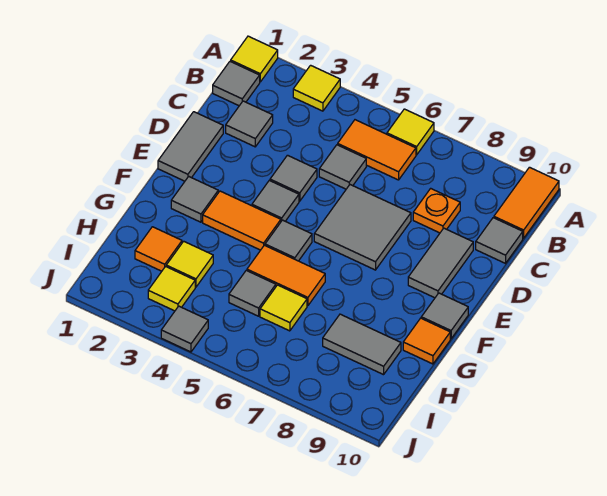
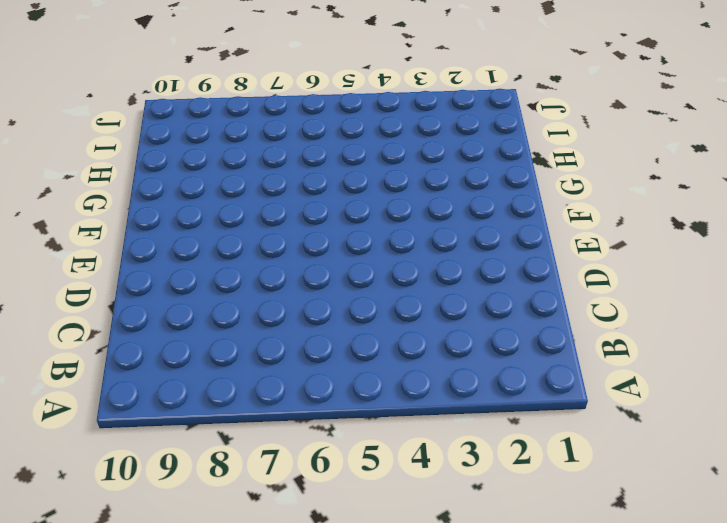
none -> yellow 1x1 tile [231,36,278,82]
none -> yellow 1x1 tile [293,65,340,111]
none -> yellow 1x1 tile [387,109,434,155]

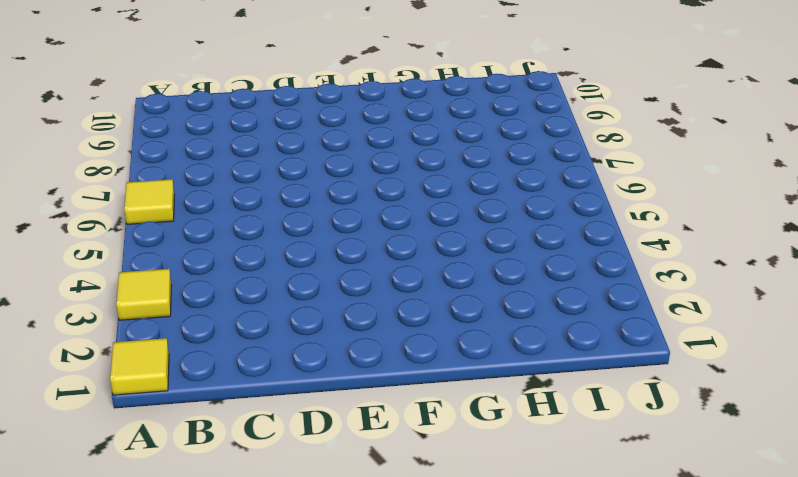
none -> orange 1x2 tile [494,167,559,238]
none -> grey 1x1 tile [213,61,260,106]
none -> orange 1x2 tile [338,120,416,180]

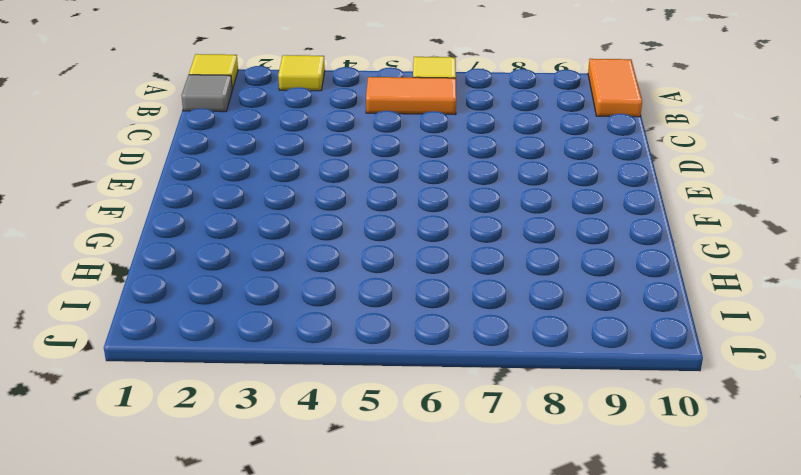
none -> grey 1x1 tile [226,101,273,147]
none -> grey 1x1 tile [319,145,366,189]
none -> orange 1x1 plate [413,188,460,233]

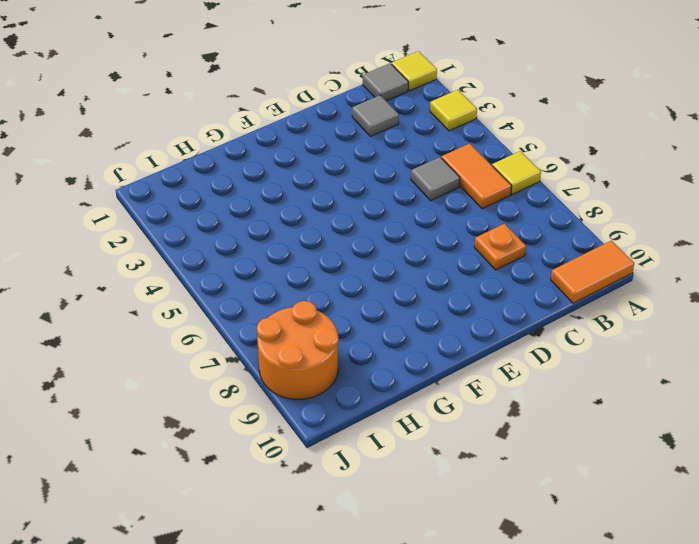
orange 2x2 round brick [257,301,339,399] -> none
none -> grey 1x1 tile [476,218,523,263]
none -> grey 1x2 tile [158,112,223,181]
none -> grey 1x1 tile [270,155,317,201]

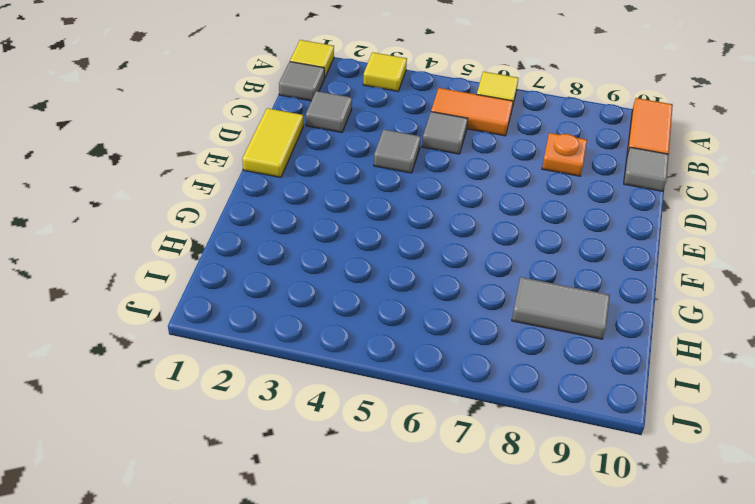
yellow 1x2 tile [242,108,303,177] -> grey 1x2 tile [158,112,223,181]
none -> grey 2x2 tile [314,185,411,270]
none -> grey 1x2 tile [408,228,473,298]
none -> grey 1x1 tile [252,180,299,221]

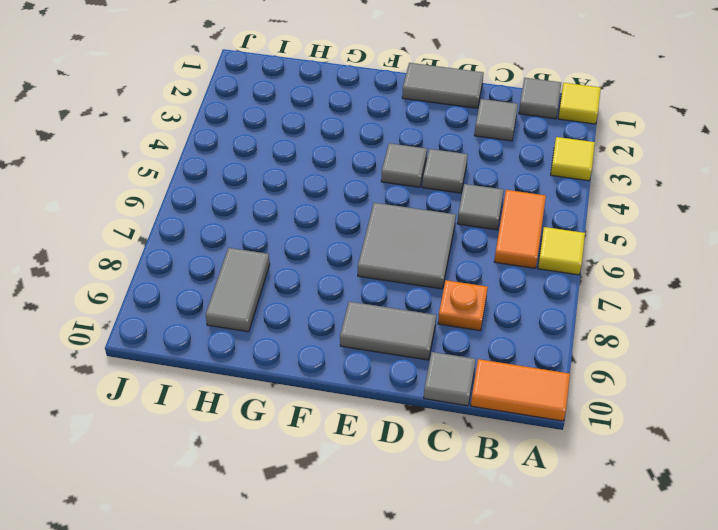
none -> grey 1x1 tile [171,177,218,222]
none -> orange 1x2 tile [203,191,281,250]
none -> grey 1x1 tile [265,220,312,261]

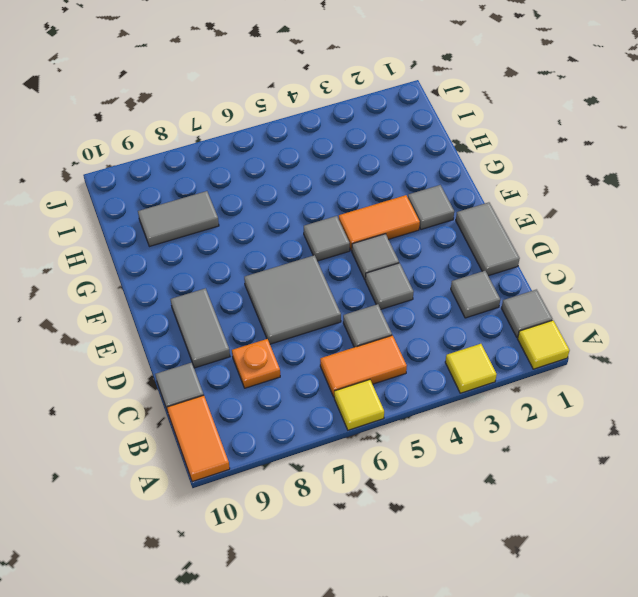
none -> grey 1x1 tile [421,293,468,339]
none -> orange 1x2 tile [247,245,325,306]
none -> orange 1x1 tile [403,318,450,364]

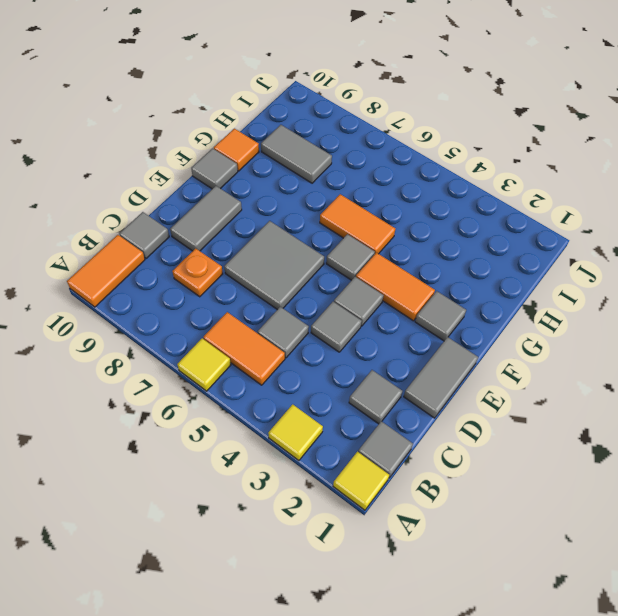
none -> orange 1x1 tile [135,227,182,271]
none -> yellow 1x1 tile [166,241,213,287]
none -> grey 1x1 tile [229,271,276,316]

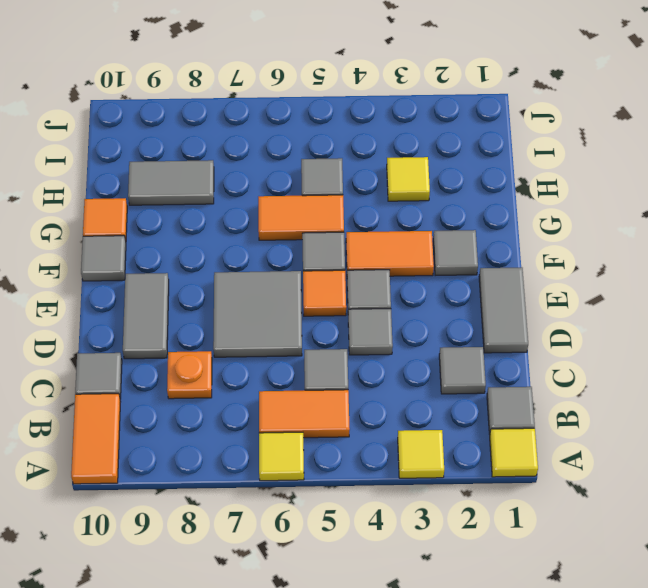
orange 1x1 tile [303,270,346,316] -> orange 1x1 tile moved to [135,227,182,271]
none -> yellow 1x1 tile [260,285,307,331]
none -> yellow 1x1 tile [148,267,195,311]
none -> grey 1x1 tile [161,306,208,352]

